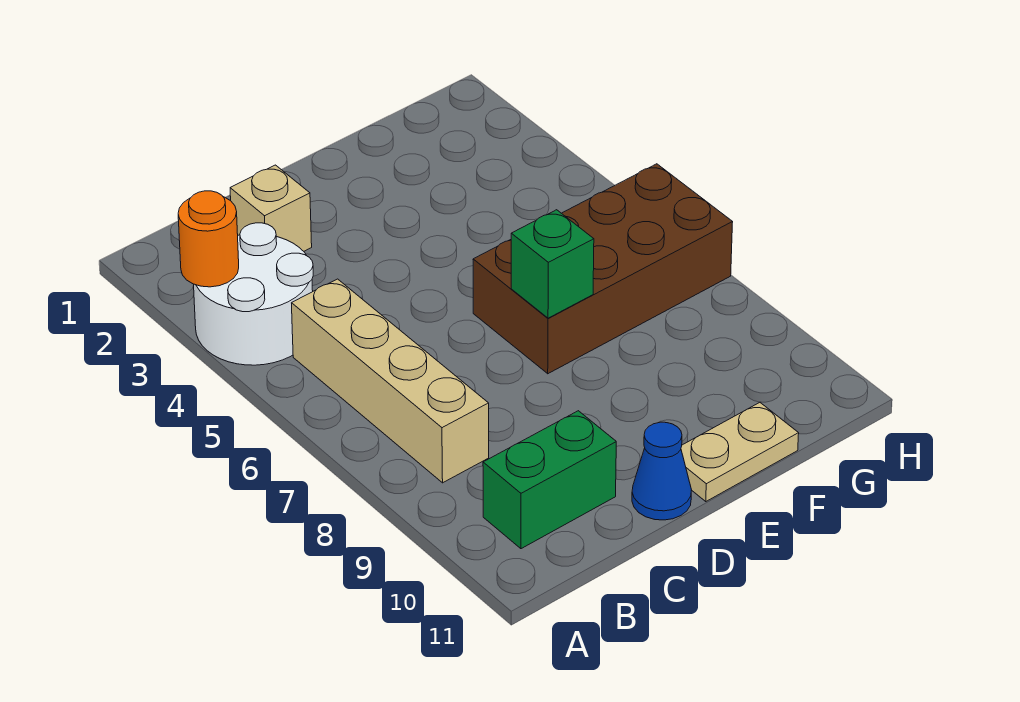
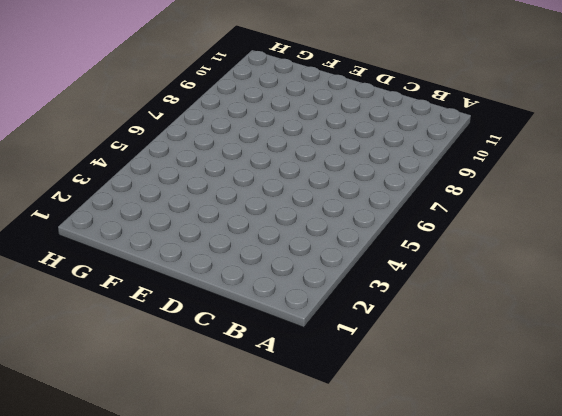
none -> white 2x2 round brick [194,223,313,365]
none -> tan 1x4 brick [292,279,489,483]

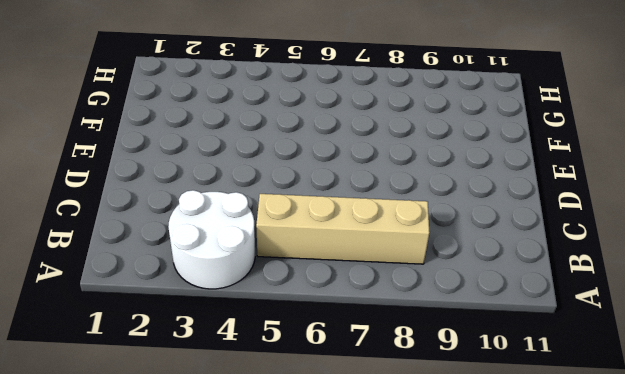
none -> green 1x2 brick [483,411,616,549]
none -> tan 1x1 brick [230,165,312,251]

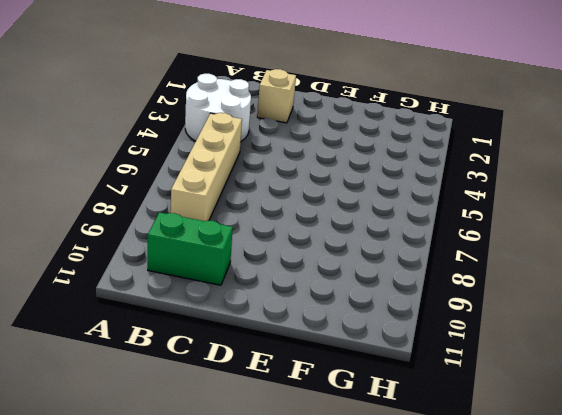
none -> blue 1x1 cone [632,422,692,520]
none -> brown 2x4 brick [473,164,733,374]

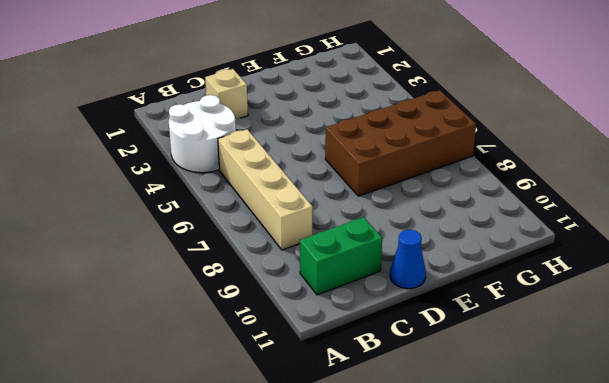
none -> tan 1x2 plate [681,403,799,502]
none -> orange 1x1 round brick [178,191,239,287]

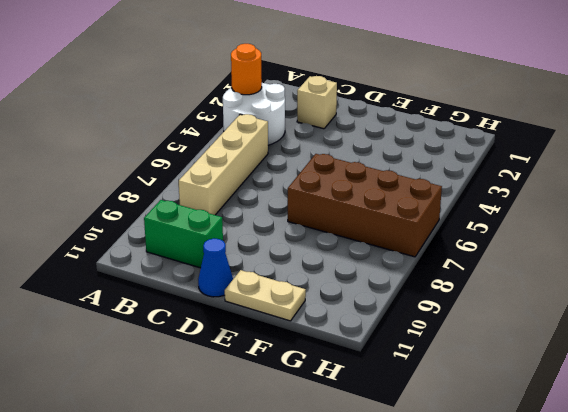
none -> green 1x1 brick [511,210,594,318]

